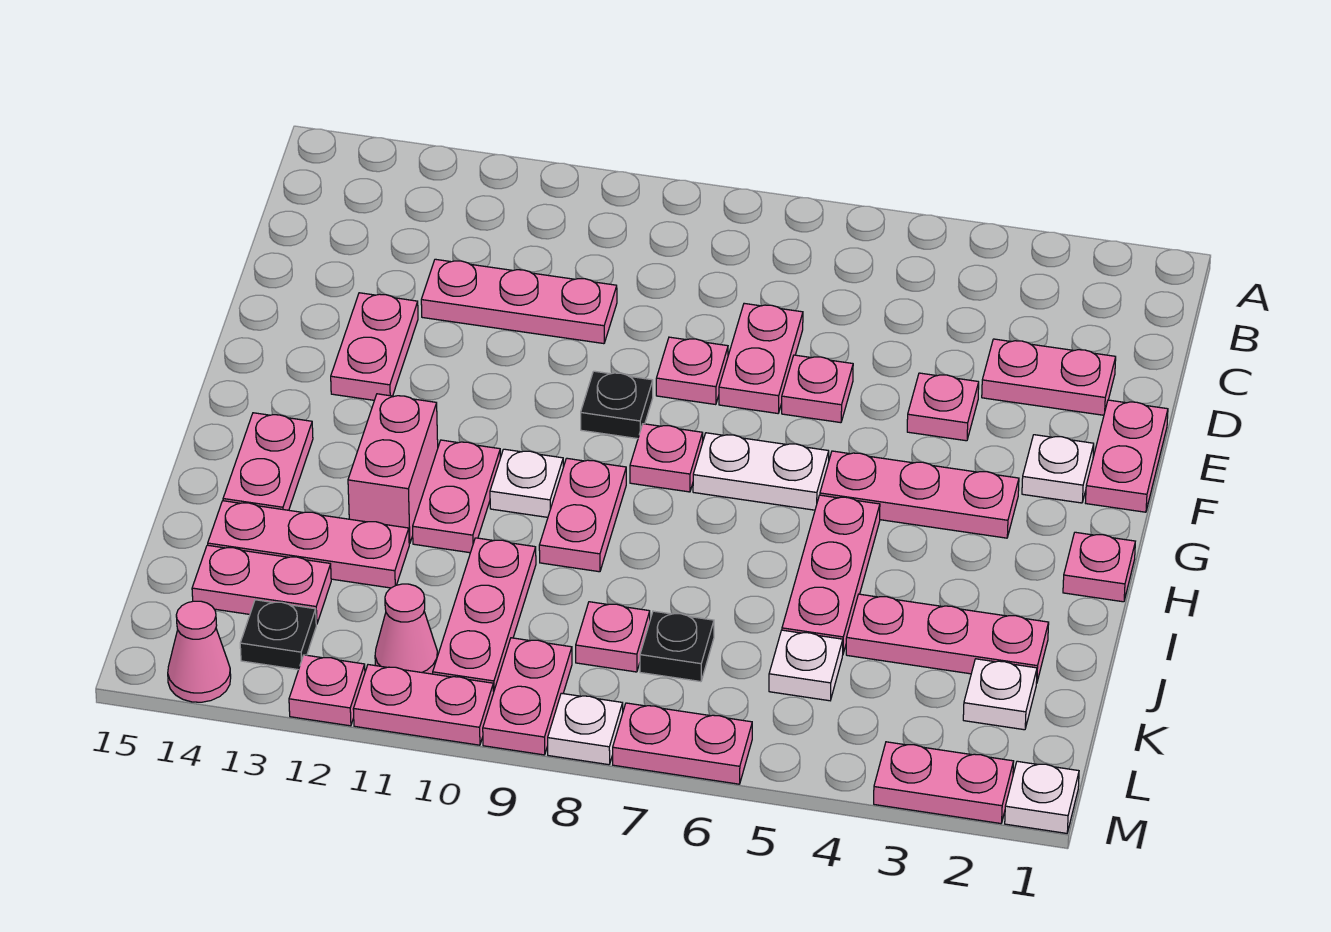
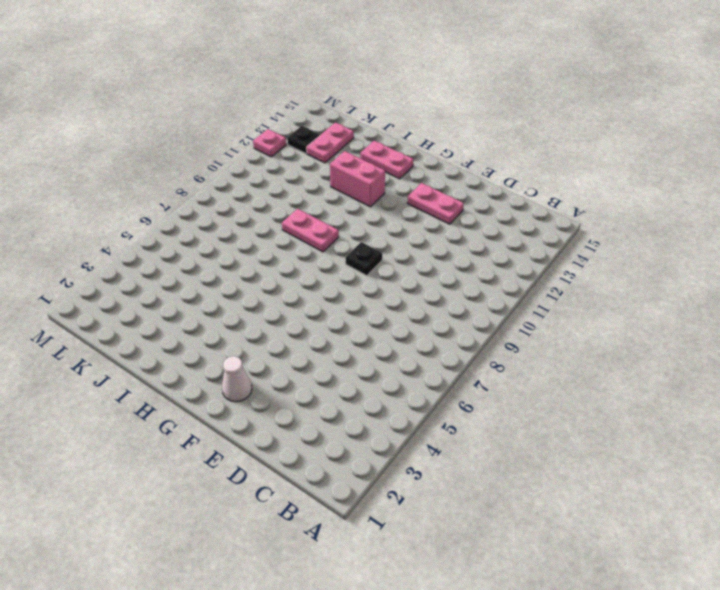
white 1x1 cone [222,356,252,402] -> white 1x1 plate [1022,435,1094,503]
none -> pink 1x2 plate [982,339,1116,415]
none -> pink 1x2 plate [719,303,803,413]
none -> pink 1x3 plate [421,259,617,344]
none -> pink 1x2 plate [1086,400,1168,512]

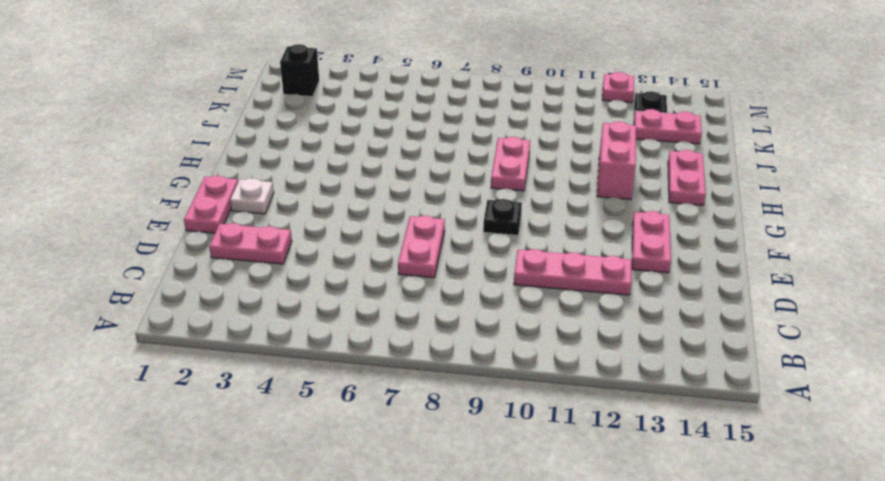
black 1x1 brick [280,44,319,97] -> none
none -> pink 1x1 plate [907,373,979,441]
none -> pink 1x1 plate [782,355,853,423]
none -> pink 1x1 plate [656,337,728,405]
none -> pink 1x3 plate [820,451,1019,538]

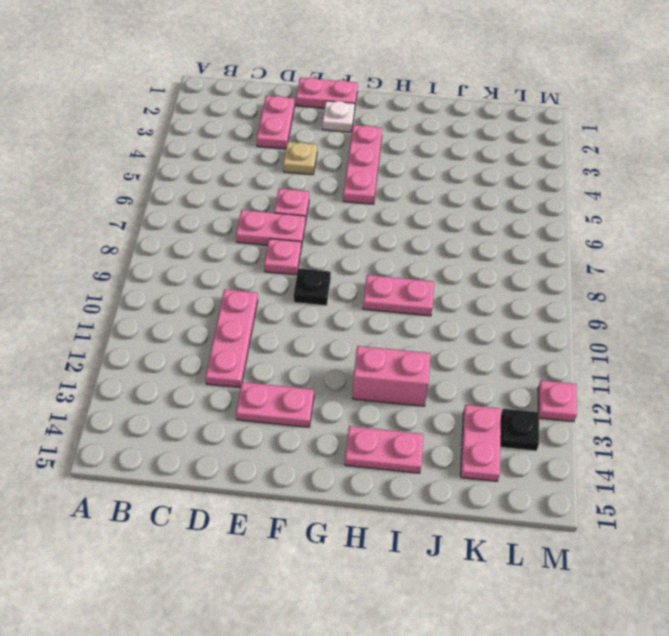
tan 1x1 plate [283,142,317,175] -> pink 1x1 plate [907,373,979,441]
none -> white 1x2 plate [693,433,829,510]
none -> pink 1x1 plate [630,424,703,492]
none -> pink 1x1 plate [1063,532,1135,602]
none -> pink 1x3 plate [782,495,880,653]

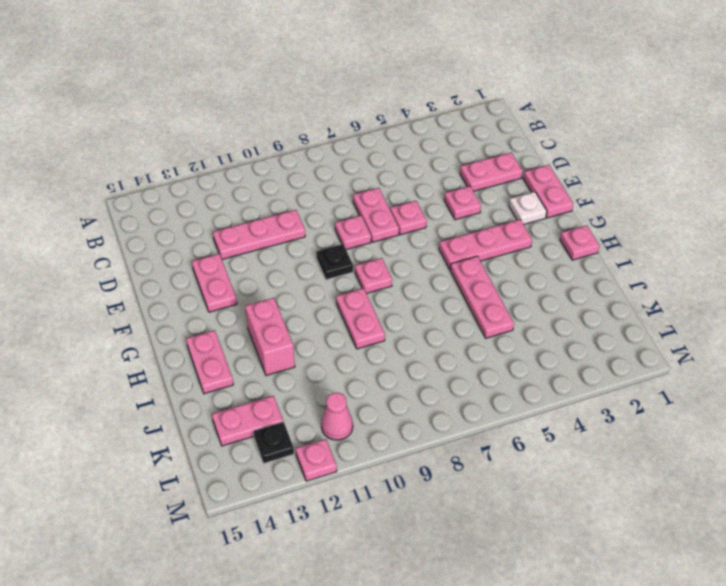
none -> white 1x2 plate [693,433,829,510]
none -> white 1x1 plate [490,449,563,517]
none -> pink 1x2 plate [413,440,500,553]
none -> pink 1x3 plate [846,594,1049,684]

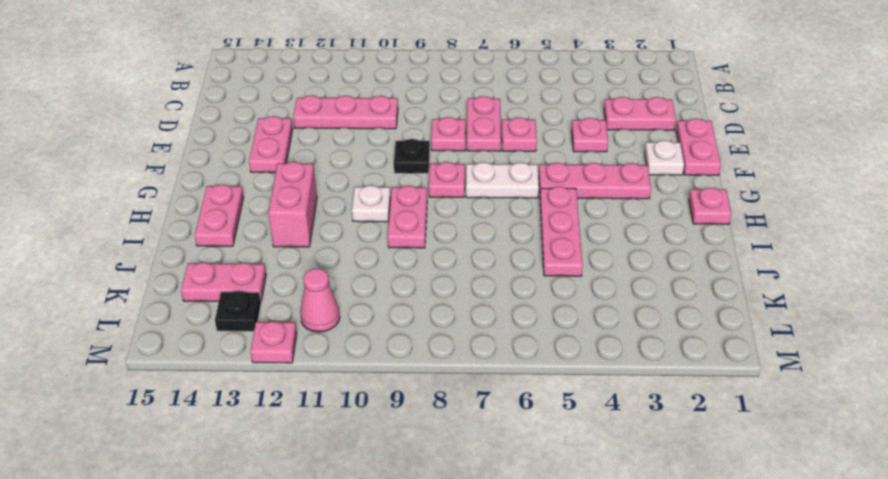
none -> pink 1x2 plate [413,440,500,553]
none -> pink 1x3 plate [846,594,1049,684]
none -> pink 1x3 plate [433,538,536,691]
none -> pink 1x3 plate [208,501,409,588]

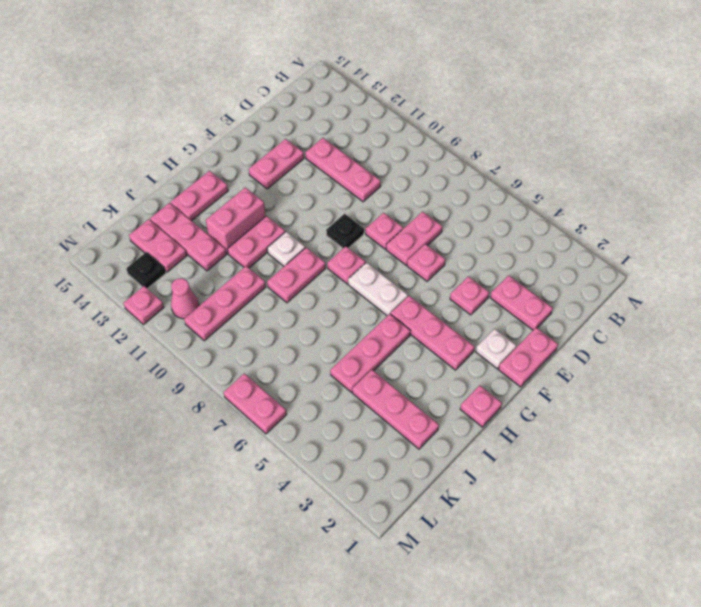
none -> white 1x1 plate [963,659,1037,730]
none -> white 1x1 plate [769,630,843,701]
none -> black 1x1 plate [640,611,714,682]
none -> pink 1x1 plate [576,602,650,672]

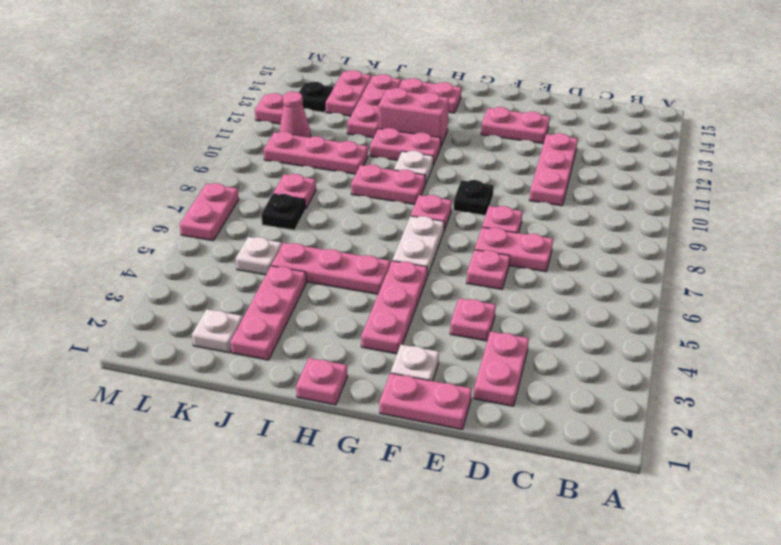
none -> pink 1x2 plate [483,638,572,755]
none -> white 1x1 plate [1005,761,1079,833]
none -> pink 1x2 plate [874,742,1014,824]
none -> white 1x1 plate [548,693,623,765]

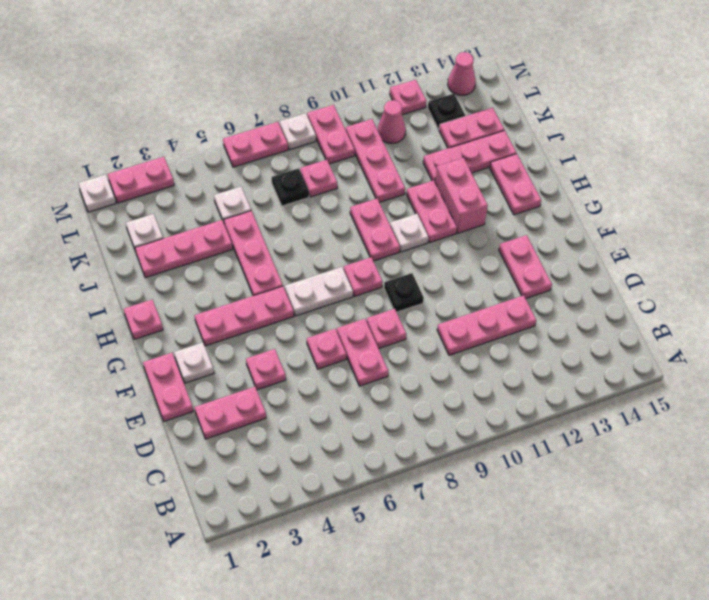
none -> pink 1x2 plate [353,665,494,745]

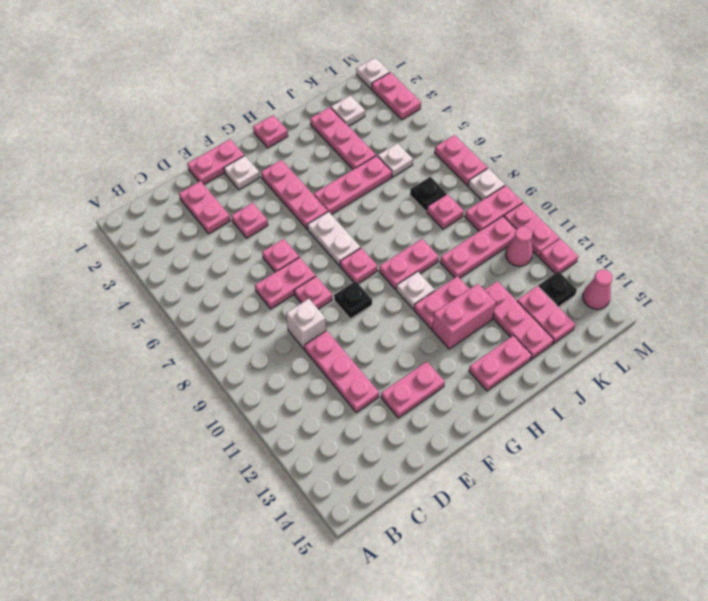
white 1x1 brick [286,299,326,349] -> none

